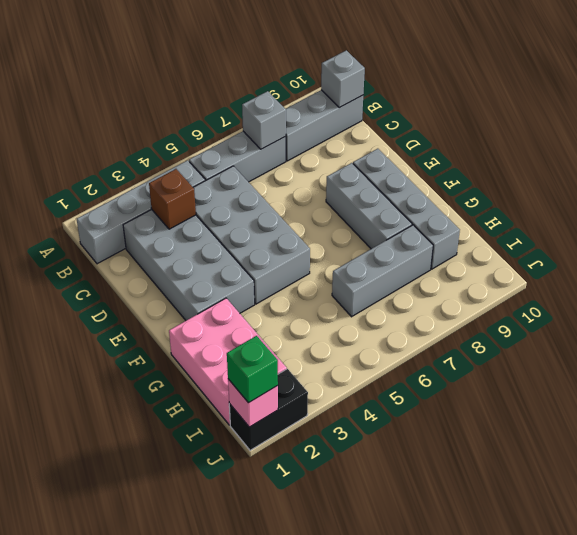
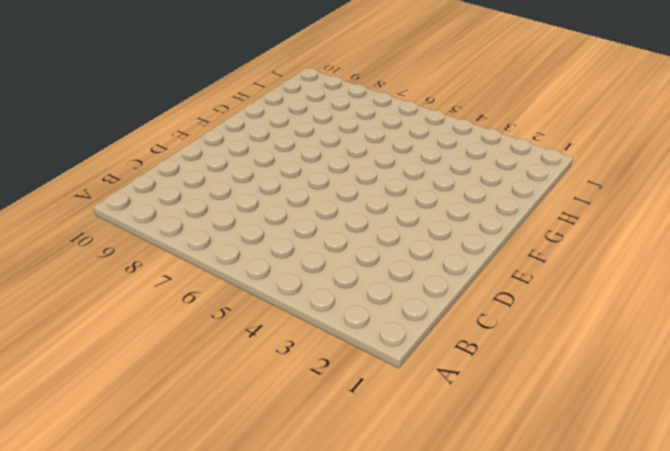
none -> grey 1x4 brick [77,160,205,264]
none -> grey 1x3 brick [189,131,286,182]
none -> grey 1x3 brick [286,90,363,161]

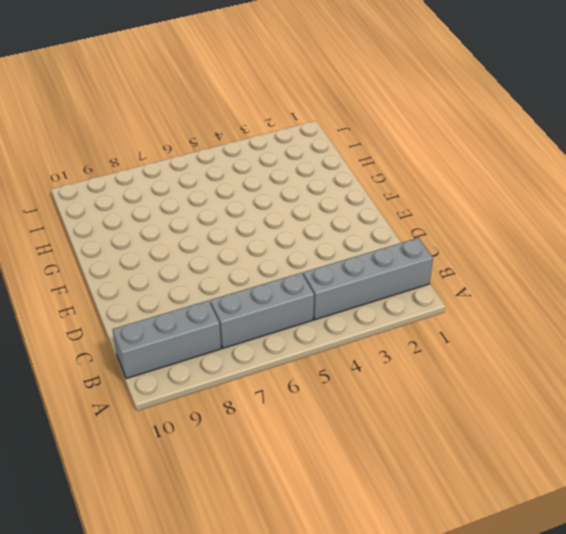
none -> grey 2x4 brick [123,210,255,320]
none -> grey 2x4 brick [193,166,310,304]
none -> grey 1x3 brick [326,163,412,249]

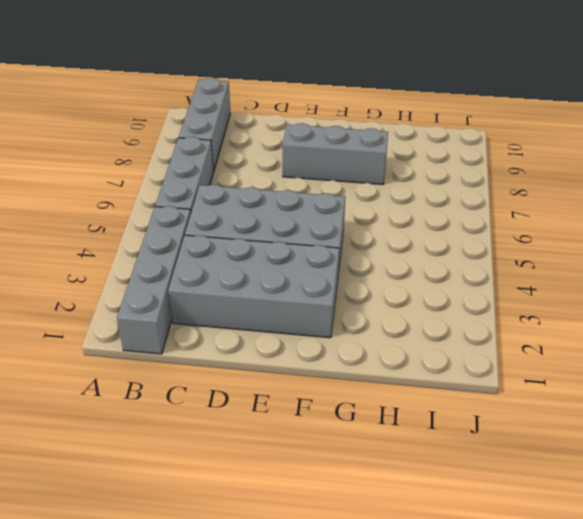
none -> grey 1x4 brick [353,149,460,269]
none -> pink 2x3 brick [169,298,287,425]
none -> grey 1x3 brick [332,225,433,317]

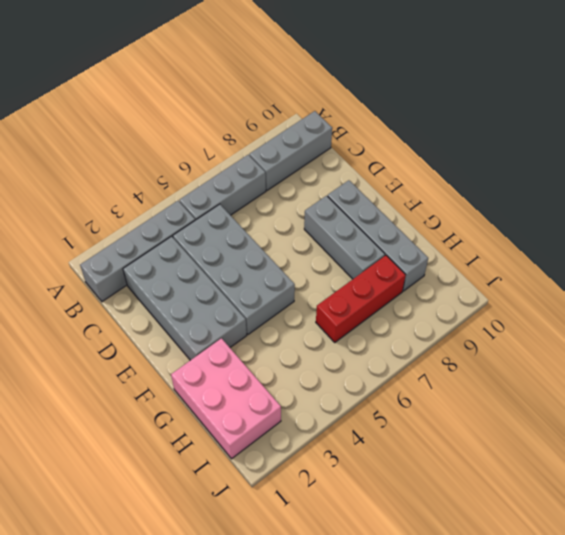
red 1x3 brick [316,255,406,342] -> grey 1x3 brick [332,225,433,317]
none -> black 1x2 brick [229,369,308,450]
none -> grey 1x1 brick [242,91,286,149]
none -> grey 1x1 brick [321,50,365,108]

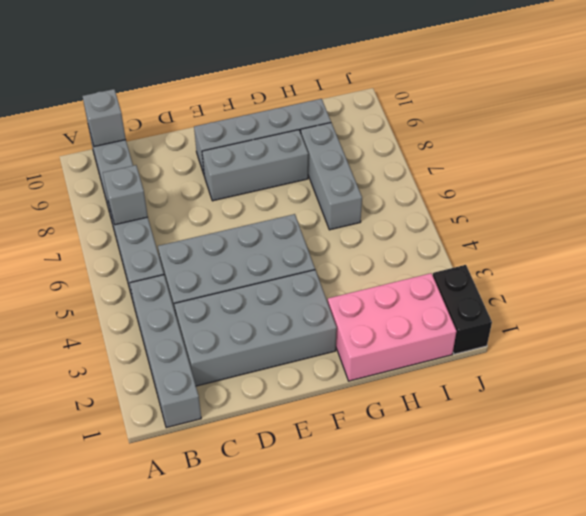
none -> brown 1x1 brick [149,169,196,229]
none -> pink 1x1 brick [228,379,278,427]
none -> green 1x1 brick [227,336,278,403]

